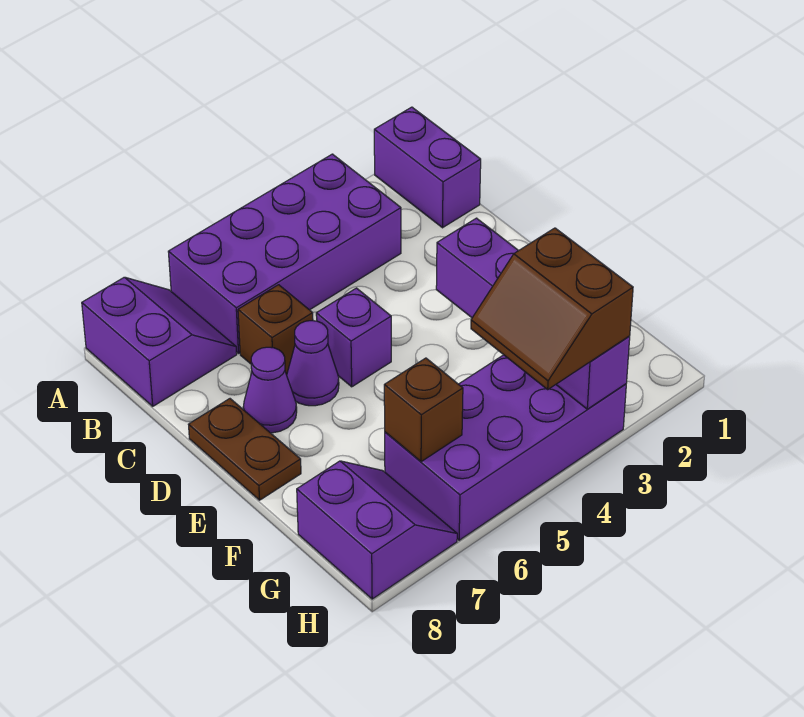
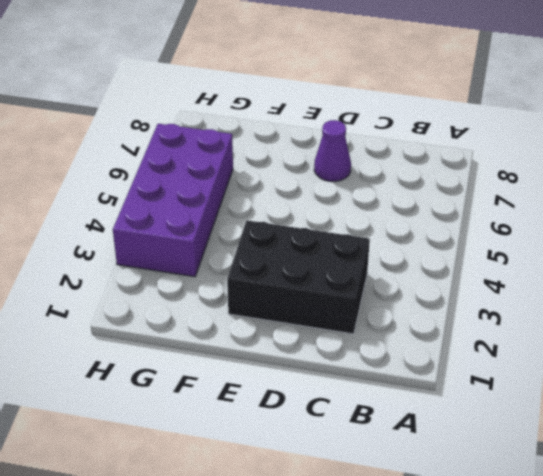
black 2x3 brick [227,220,370,334] -> none
none -> purple 1x2 brick [374,107,481,228]
none -> purple 2x4 brick [168,154,401,353]
none -> purple 2x2 slope [82,277,237,406]

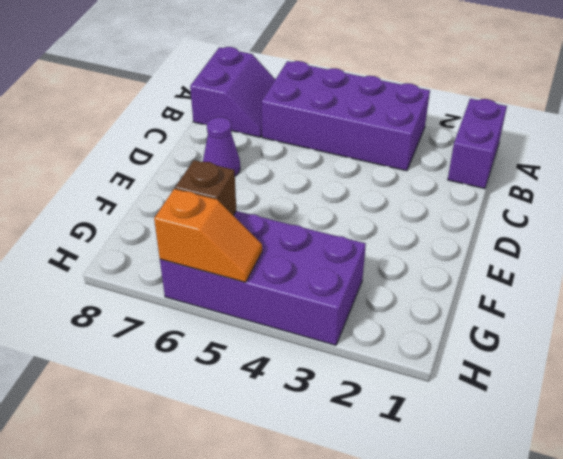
orange 1x2 slope [154,189,262,282] -> none
none -> brown 1x1 brick [238,285,313,375]
none -> purple 1x1 brick [316,288,391,387]
none -> purple 1x1 cone [287,321,339,406]

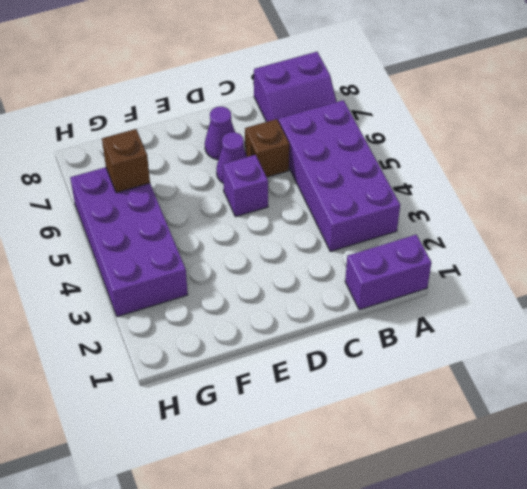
none -> brown 1x2 plate [189,399,301,500]
none -> purple 2x2 slope [297,461,457,599]
none -> purple 1x4 brick [436,218,630,409]

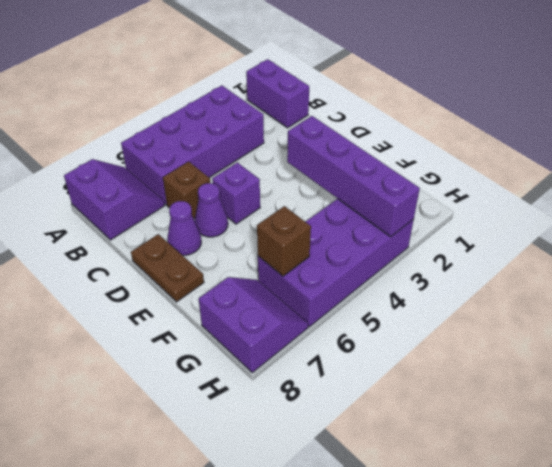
none -> brown 2x2 slope [471,228,633,389]

